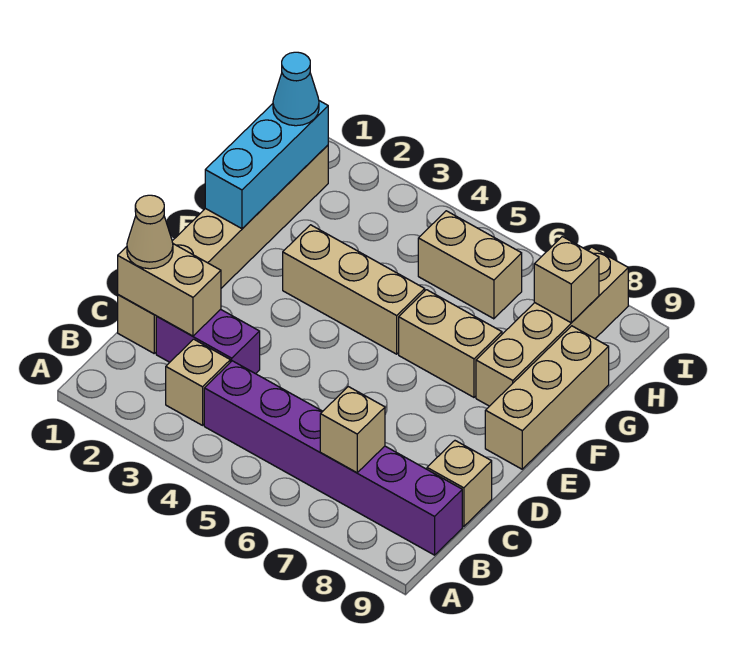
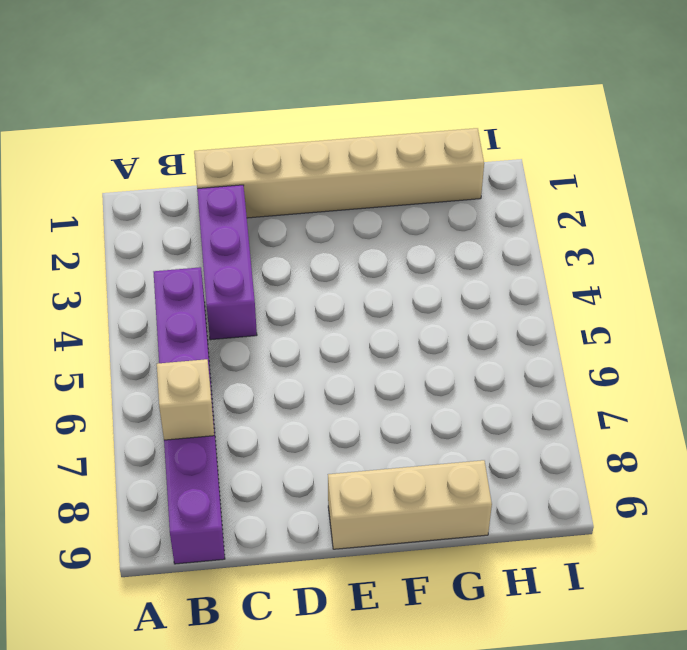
purple 1x3 brick [197,185,257,340] -> purple 1x2 brick [156,309,260,374]
none -> tan 1x1 brick [166,339,230,425]
none -> tan 1x1 brick [427,441,492,527]
none -> tan 1x3 brick [283,225,425,354]

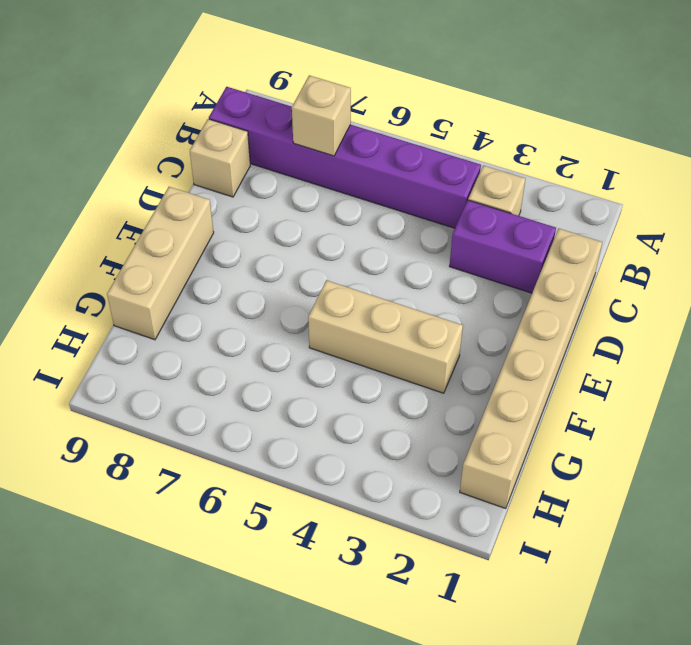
none -> tan 1x2 brick [399,290,502,397]
none -> tan 1x4 brick [476,247,628,406]
none -> tan 1x2 brick [418,211,522,319]

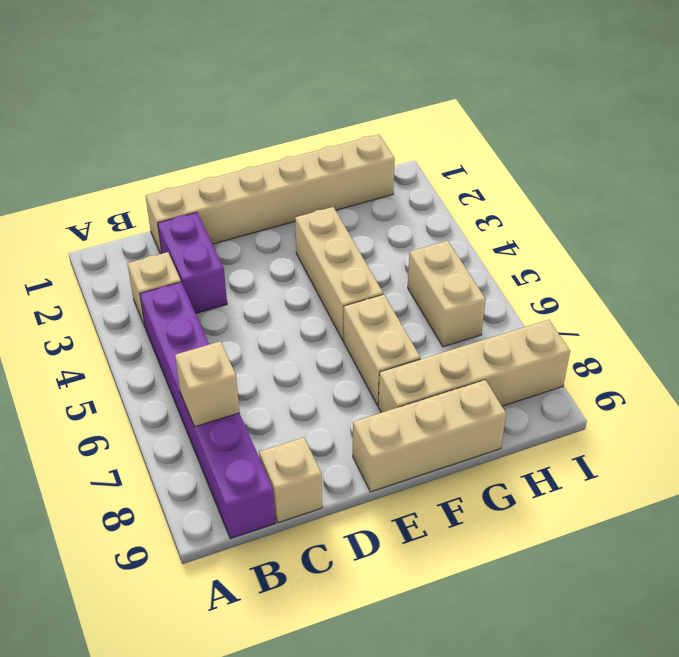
none -> tan 1x2 brick [118,244,221,336]
none -> cyan 1x3 brick [205,101,328,229]
none -> tan 1x1 brick [534,237,599,323]

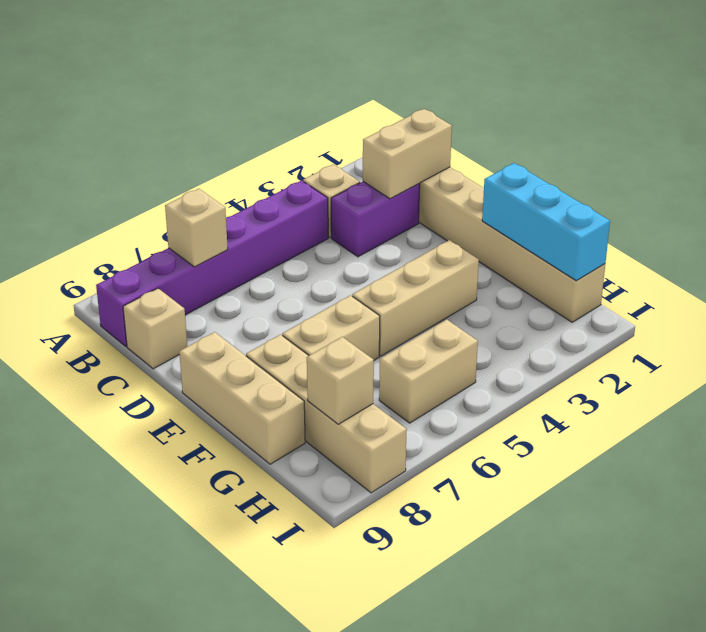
none -> tan 1x1 cone [127,195,173,269]
none -> cyan 1x1 cone [273,52,319,126]

